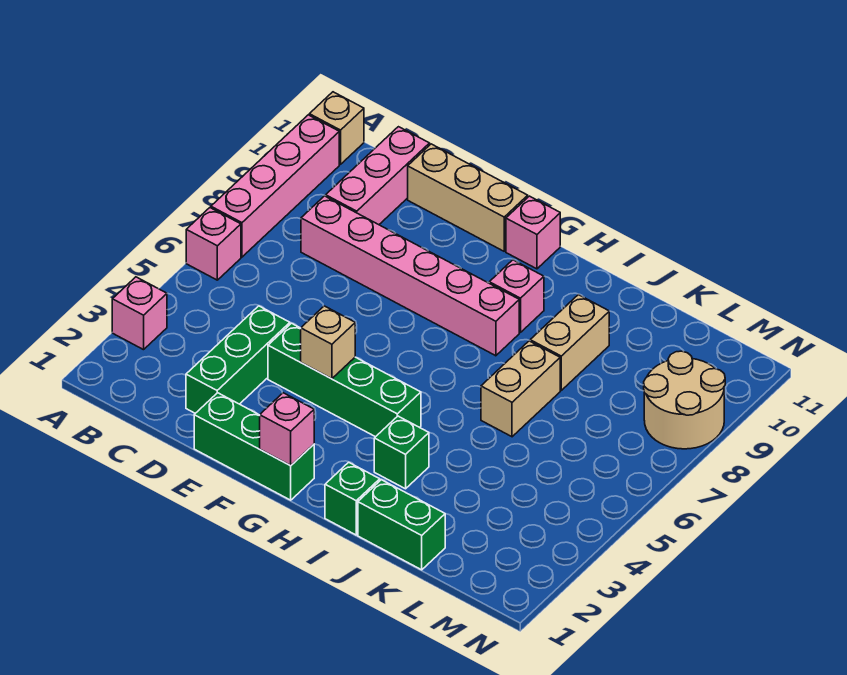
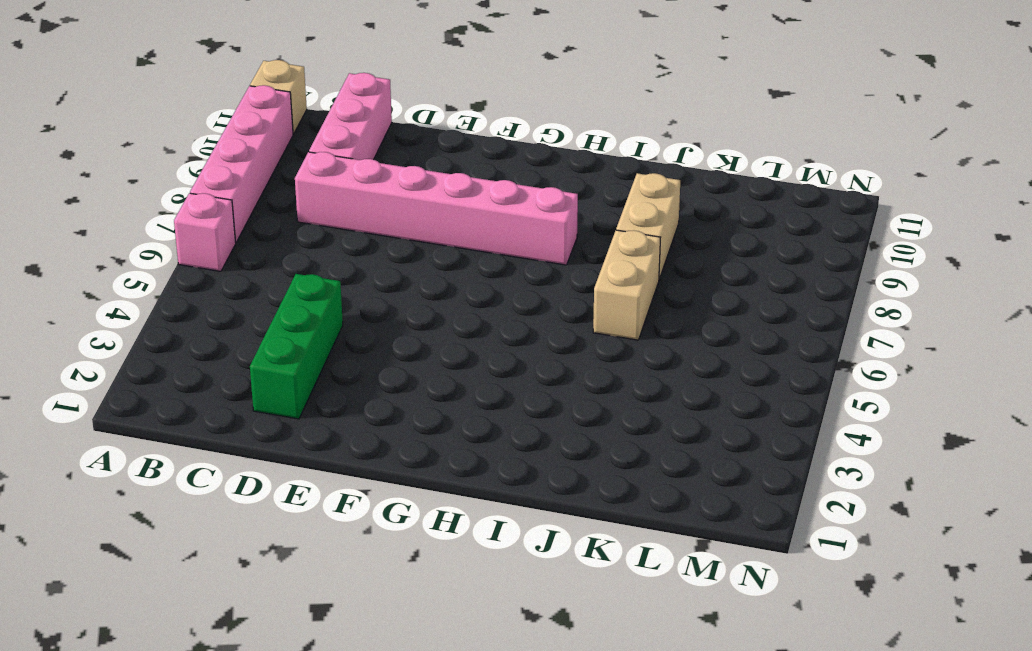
none -> pink 1x1 brick [112,277,167,350]
none -> tan 1x3 brick [408,144,528,251]
none -> green 1x3 brick [194,393,314,500]

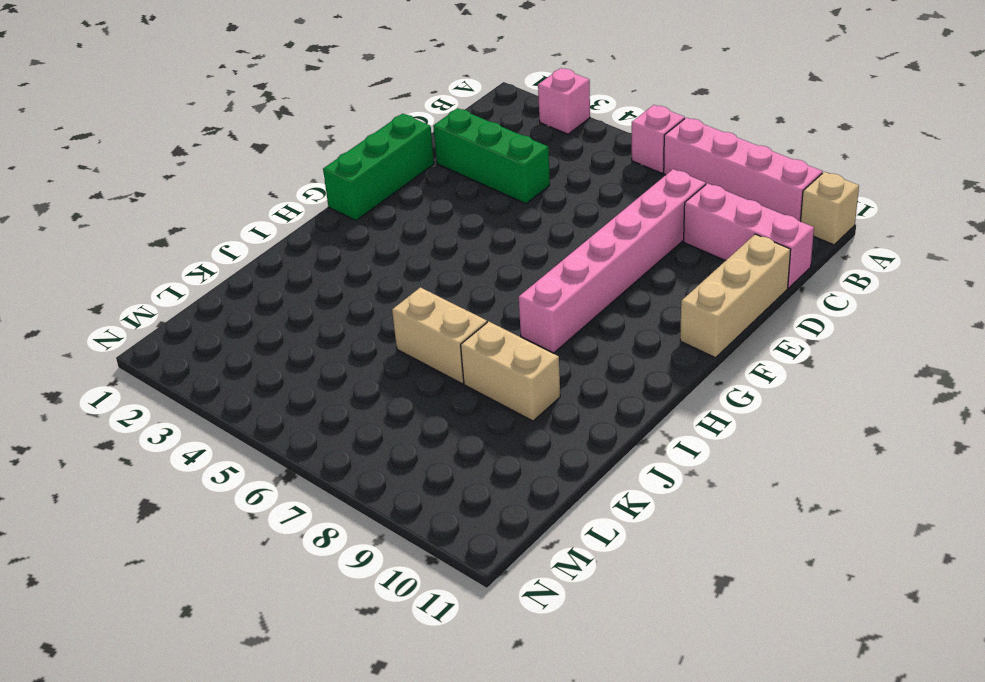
none -> green 1x4 brick [268,323,421,437]
none -> pink 1x1 brick [506,196,560,269]
none -> pink 1x1 brick [489,260,544,333]

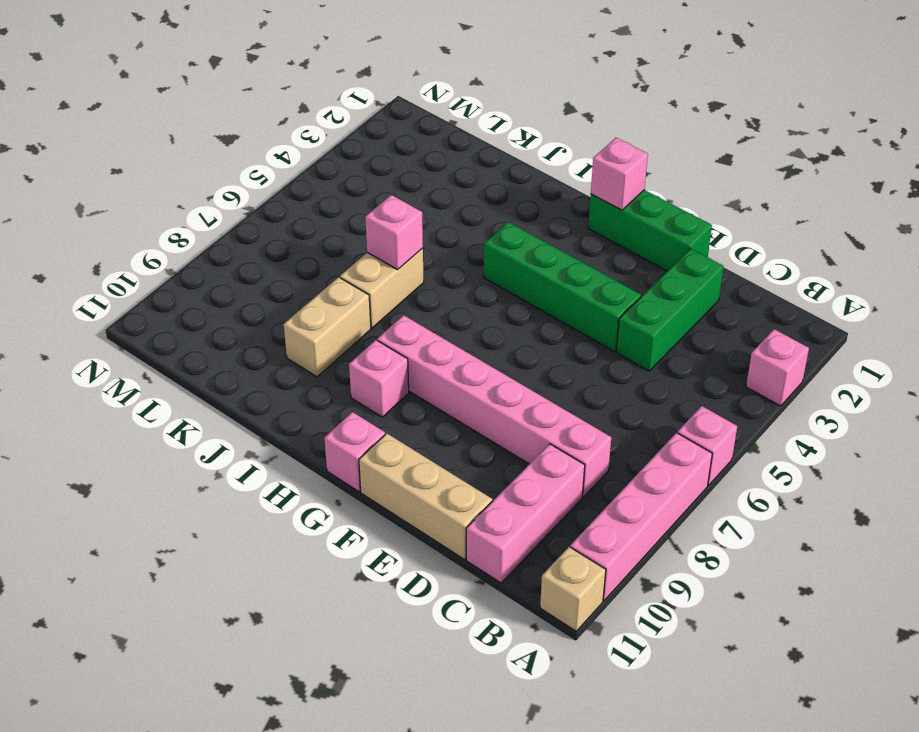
pink 1x1 brick [365,195,423,270] -> none
none -> green 1x1 brick [325,462,380,535]
none -> green 1x1 brick [374,416,429,489]
none -> green 1x2 brick [358,480,445,570]

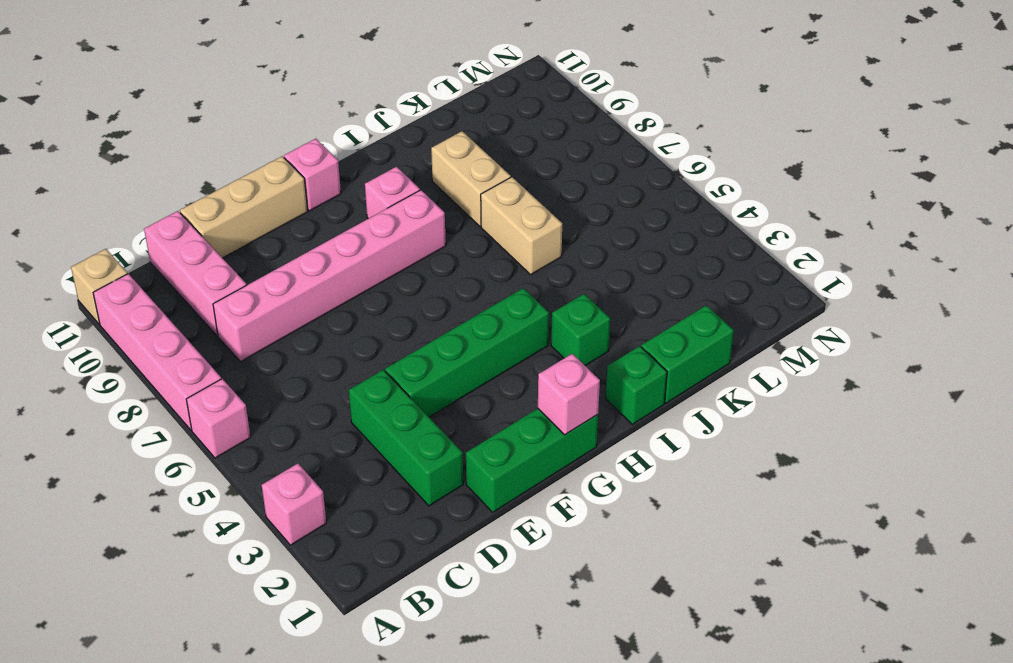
none -> tan 2x2 round brick [644,351,725,449]
none -> tan 1x1 brick [301,306,355,379]

